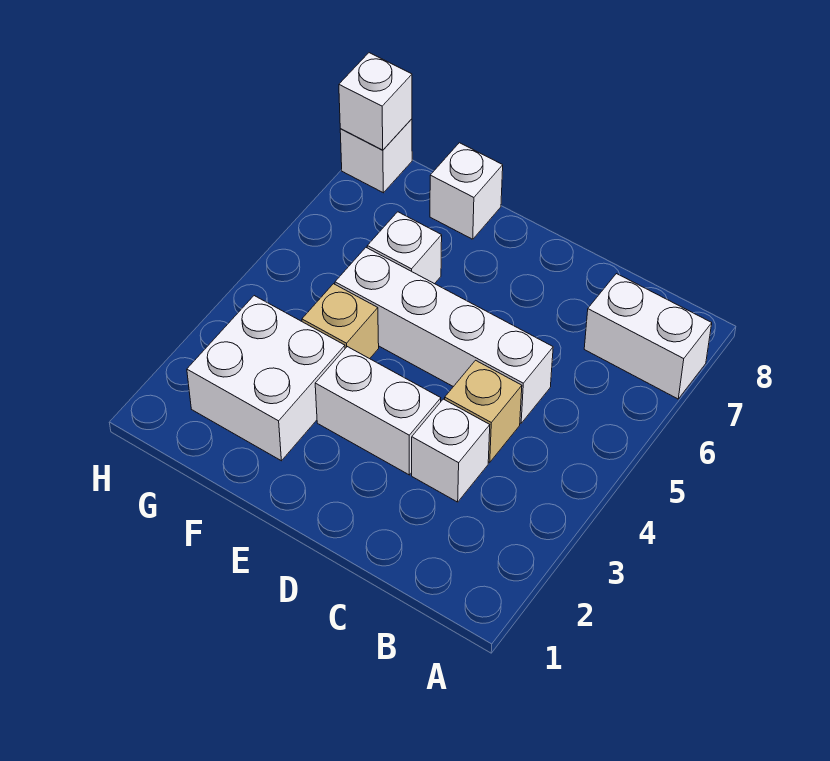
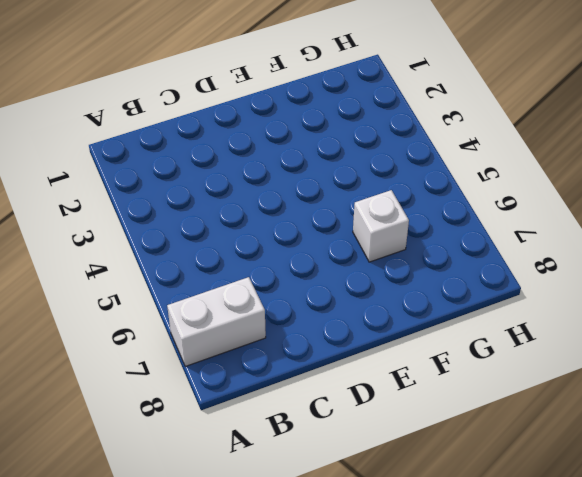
none -> white 1x1 brick [412,399,490,502]
none -> tan 1x1 brick [445,360,522,462]

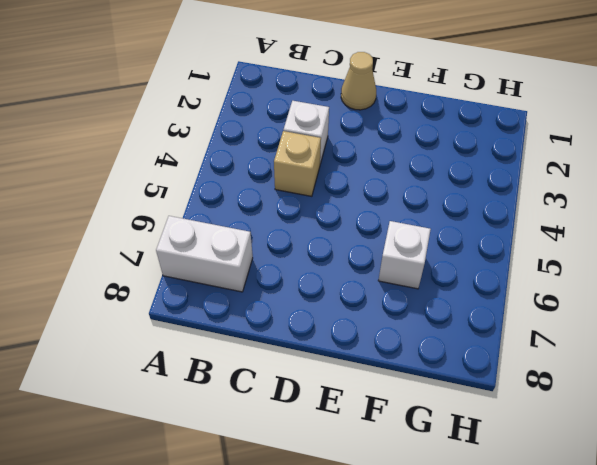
tan 1x1 cone [341,52,376,110] -> none
none -> white 1x4 brick [335,248,553,423]
none -> white 1x2 brick [315,347,441,475]

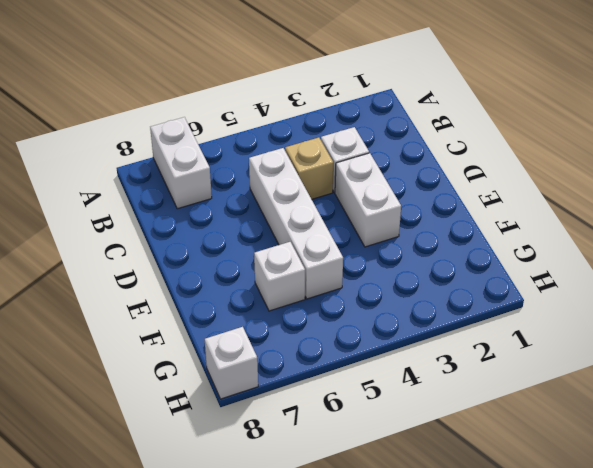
none -> white 2x2 brick [187,296,345,461]
none -> tan 1x1 brick [302,284,379,359]

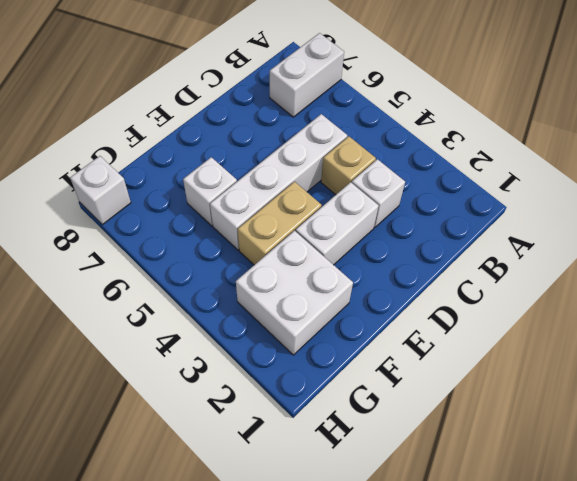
tan 1x2 brick [238,182,322,265] -> tan 1x1 brick [302,284,379,359]
none -> white 1x1 brick [430,143,503,239]
none -> white 1x1 brick [339,53,412,150]

